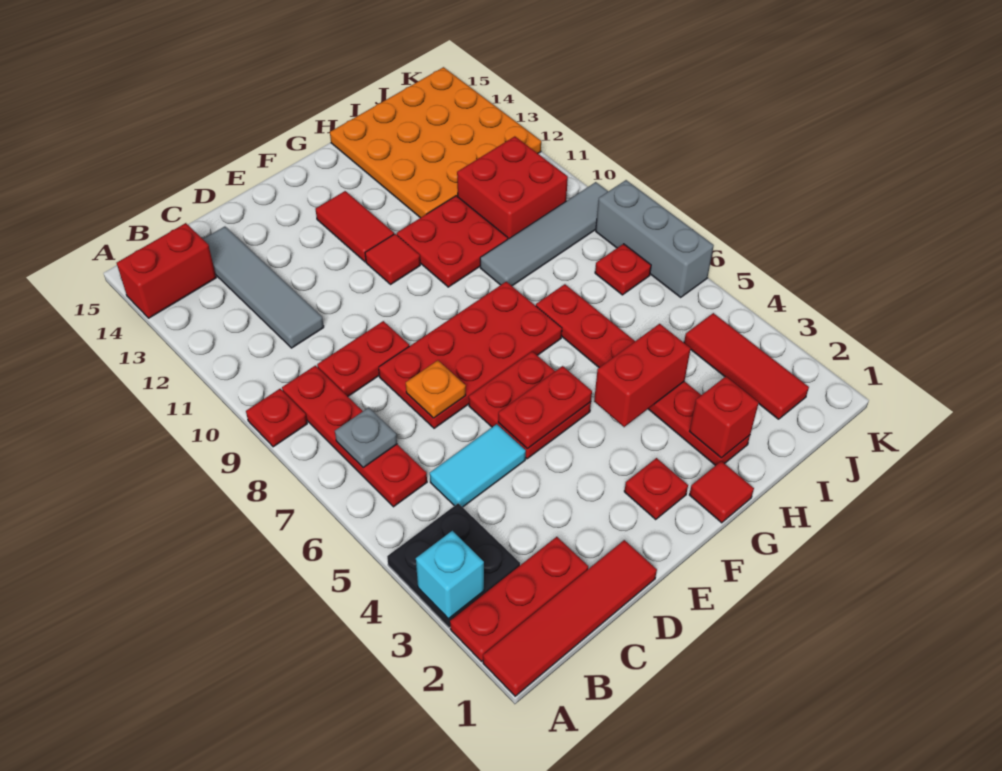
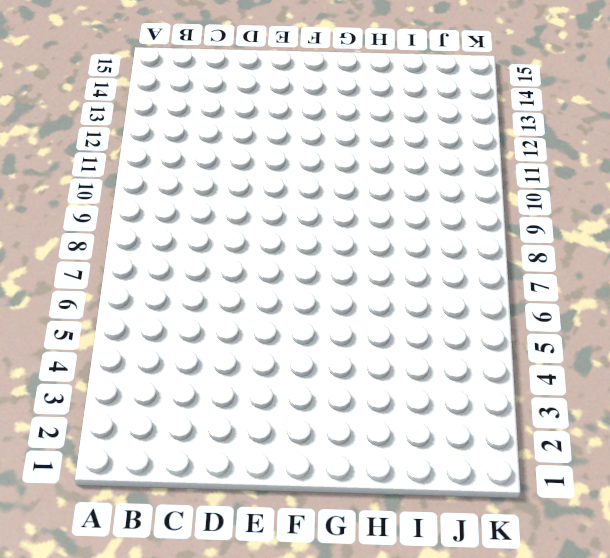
none -> red 1x4 tile [483,540,657,696]
none -> red 1x3 plate [450,537,588,661]
none -> black 2x2 plate [387,503,520,628]

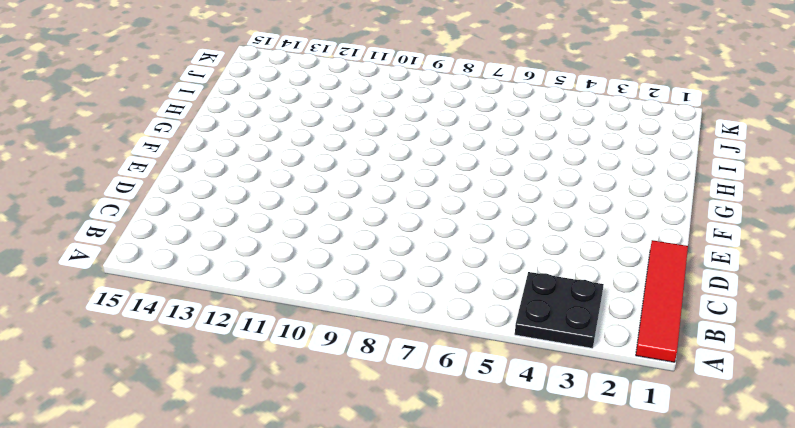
none -> red 1x3 plate [450,537,588,661]
none -> red 1x1 plate [246,389,307,447]
none -> red 1x2 brick [117,223,216,318]

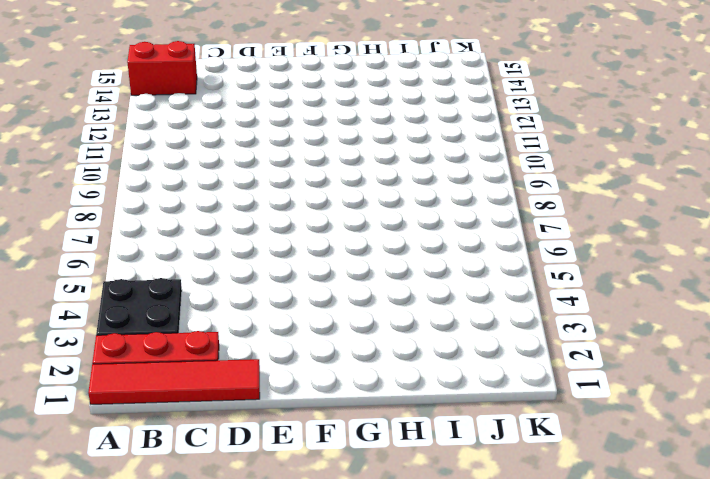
none -> red 1x1 plate [246,389,307,447]
none -> red 1x4 plate [282,366,427,507]
none -> cyan 1x2 tile [430,424,526,507]

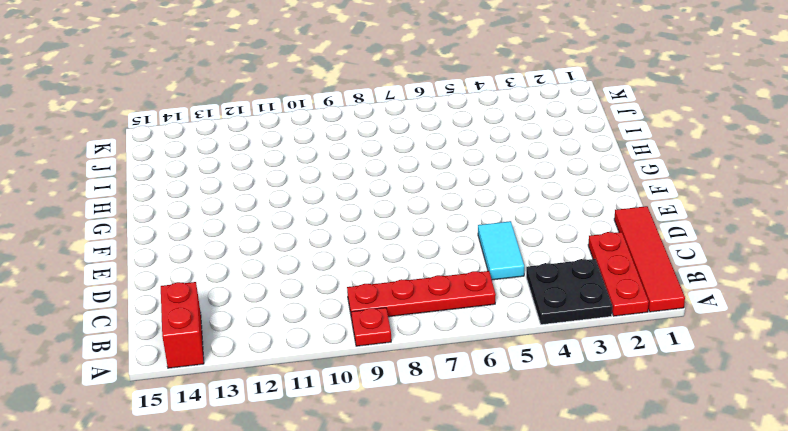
none -> red 1x2 plate [317,321,409,396]
none -> grey 1x4 tile [203,227,324,348]
none -> red 2x4 plate [379,282,562,428]

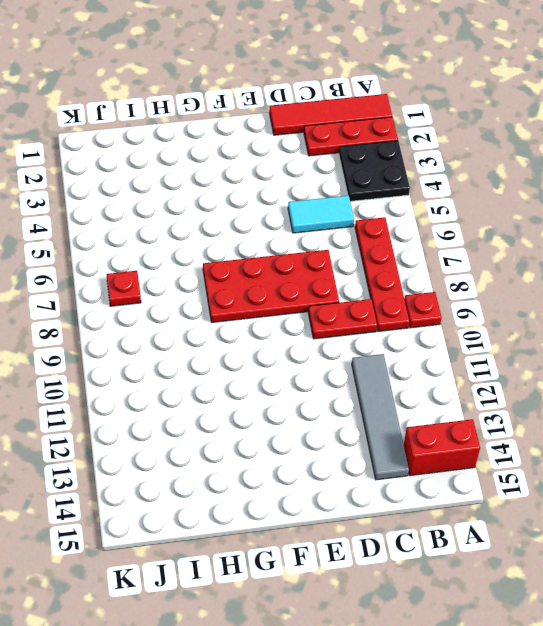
none -> red 2x2 plate [469,351,591,459]
none -> red 1x1 plate [624,458,688,520]
none -> red 1x1 tile [365,234,420,284]

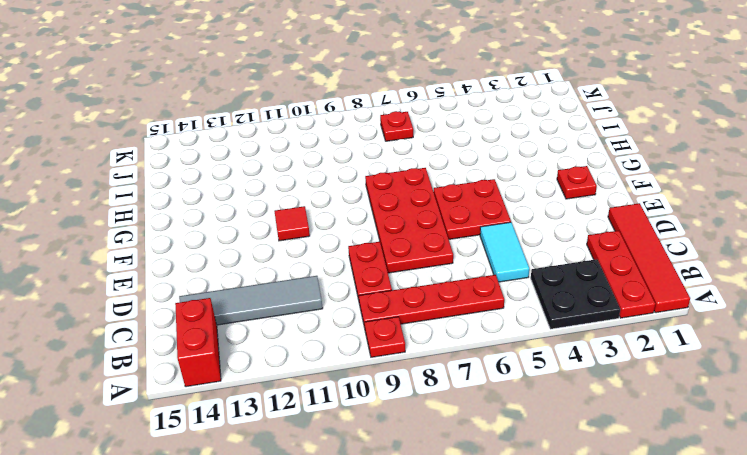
none -> red 1x2 tile [315,191,394,262]
none -> red 1x1 tile [689,461,754,523]
none -> red 2x2 plate [397,196,508,287]

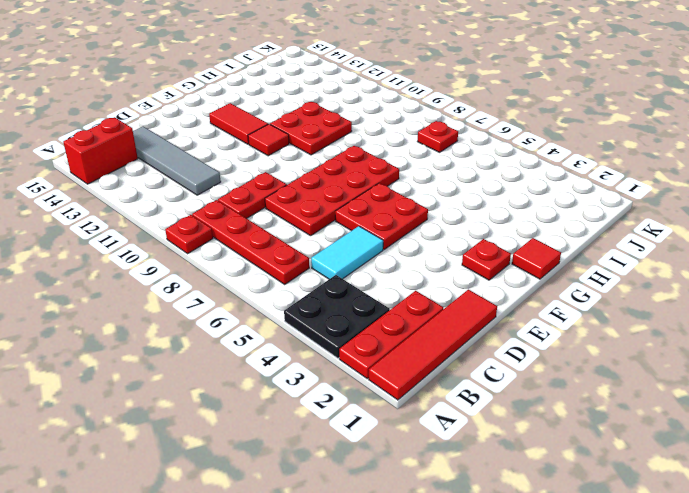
none -> red 1x6 plate [536,284,750,466]
none -> grey 1x4 tile [480,182,608,286]
none -> orange 4x4 plate [330,67,541,218]

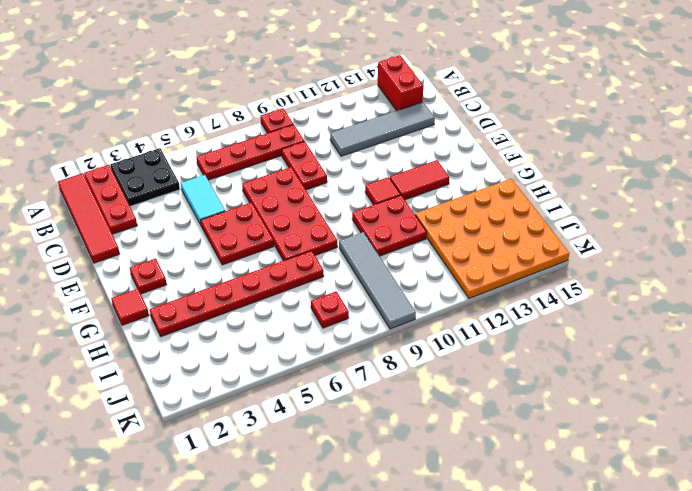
none -> red 2x2 brick [457,136,568,239]
none -> red 1x3 tile [684,313,809,419]
none -> grey 1x3 brick [596,180,714,297]

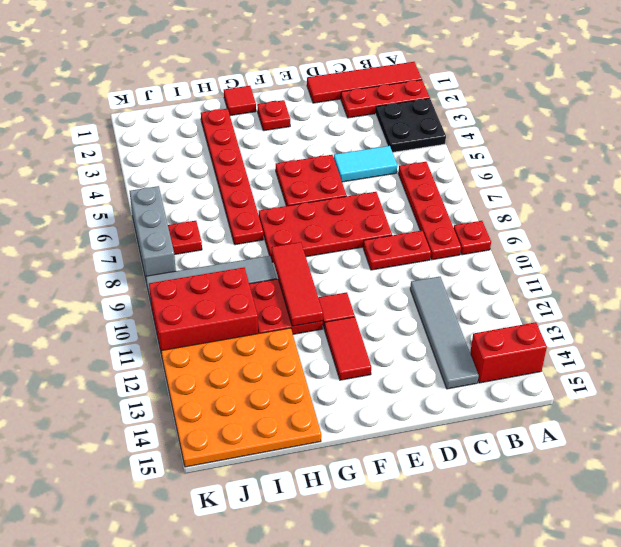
red 1x3 tile [271,242,323,326] -> red 1x3 tile moved to [684,313,809,419]
red 2x3 brick [149,268,258,354] -> red 2x2 brick [457,136,568,239]
none -> cyan 1x1 brick [416,531,484,619]
none -> grey 1x1 plate [335,408,397,468]
none -> orange 1x1 plate [406,360,466,418]

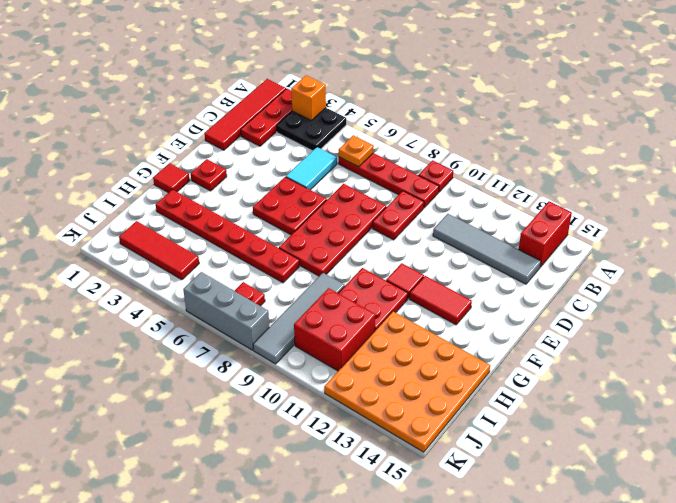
orange 1x1 brick [291,75,326,120] -> cyan 1x1 brick [416,531,484,619]
orange 1x1 plate [339,135,374,167] -> orange 1x1 plate moved to [406,360,466,418]
none -> grey 1x1 plate [335,408,397,468]
none -> red 1x2 plate [498,366,592,449]
none -> red 1x2 brick [594,324,691,427]

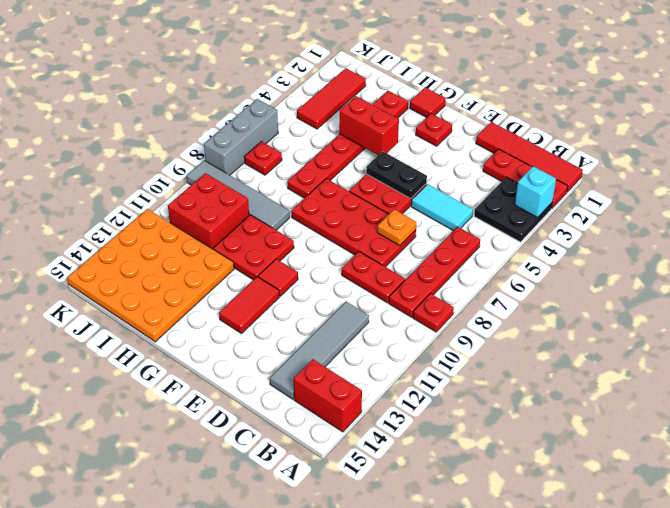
black 1x2 plate [366,151,427,198] -> red 1x2 plate [498,366,592,449]
none -> grey 1x1 plate [335,408,397,468]
none -> red 1x1 brick [689,377,759,458]

